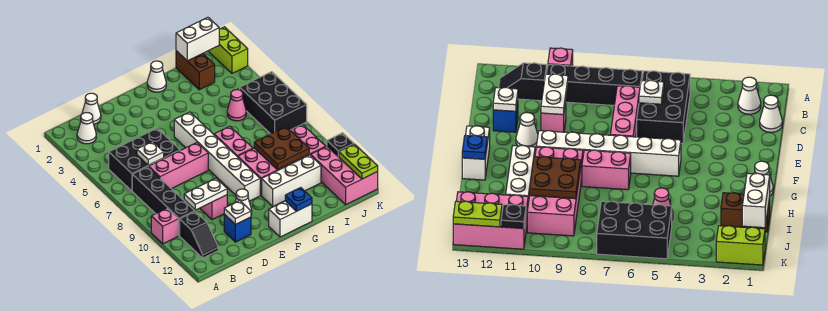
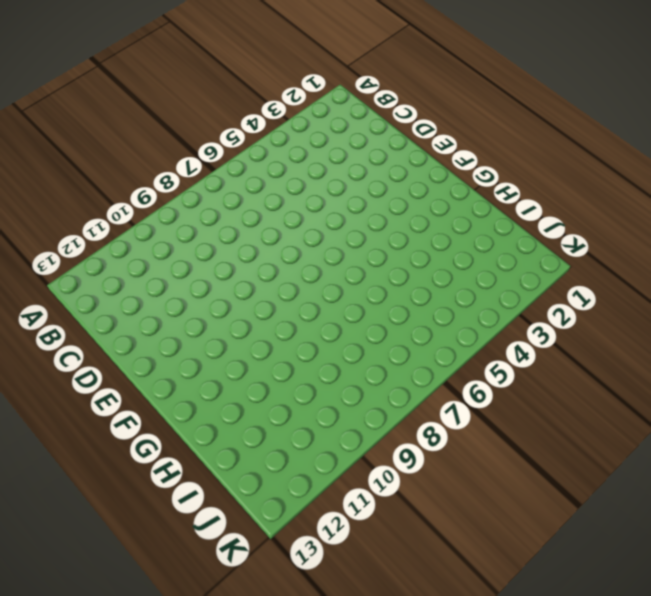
none -> pink 1x1 brick [151,208,178,244]
none -> white 1x1 cone [77,113,96,144]
none -> black 2x3 brick [109,128,180,191]

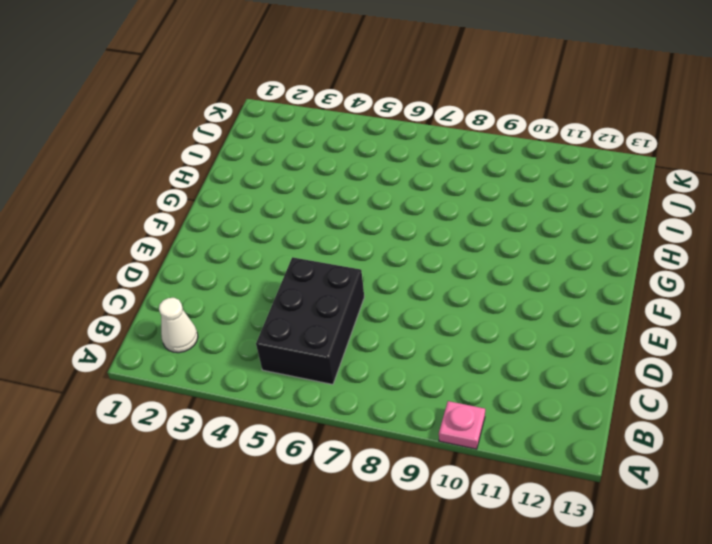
pink 1x1 plate [439,401,485,449] -> pink 1x1 brick [151,208,178,244]
none -> black 1x4 brick [132,167,195,236]
none -> black 1x2 slope [180,212,218,258]
none -> white 1x1 cone [82,93,101,124]

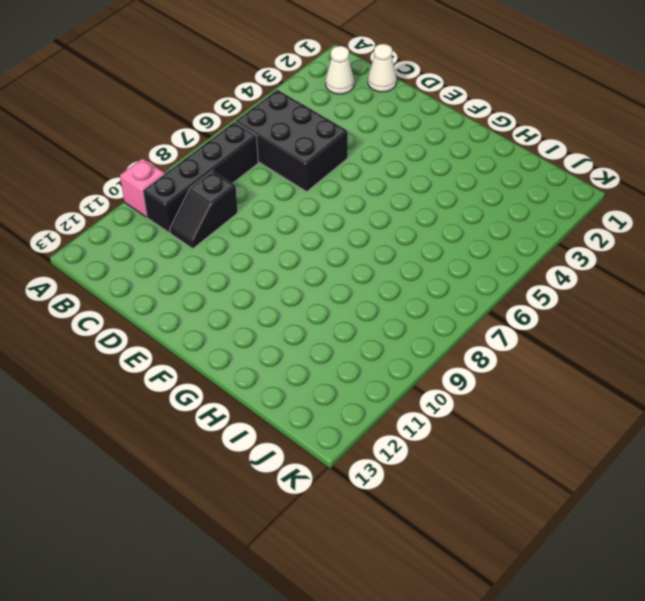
black 1x2 slope [170,171,238,249] -> black 1x2 slope moved to [180,212,218,258]
none -> pink 1x3 brick [149,143,208,189]
none -> pink 1x1 brick [201,195,227,219]
none -> blue 1x1 brick [224,214,251,242]

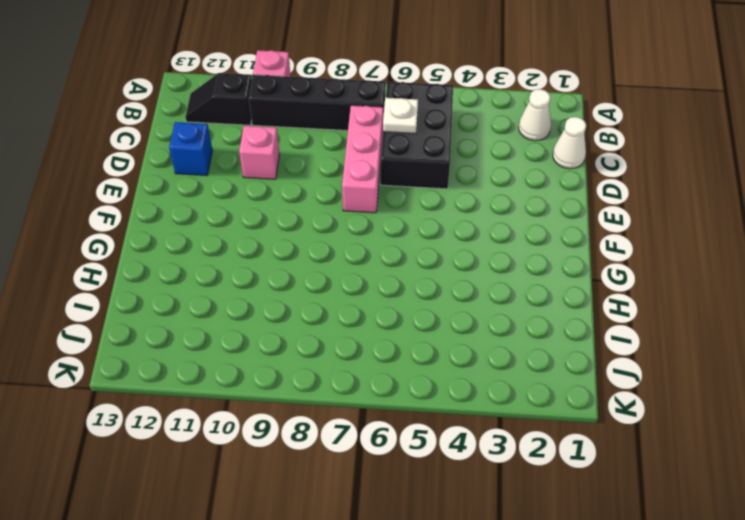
none -> white 1x1 cone [235,189,252,215]
none -> white 1x6 brick [174,112,260,201]
none -> white 1x2 brick [269,201,312,237]

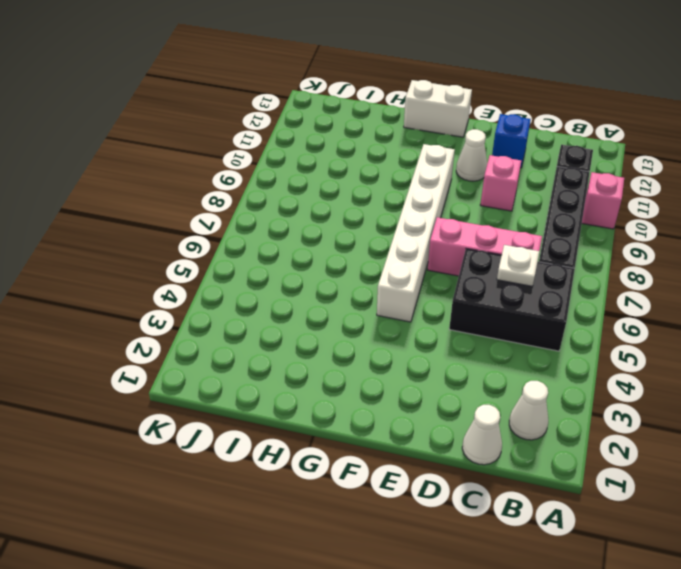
none -> white 1x1 cone [147,61,166,92]
none -> pink 1x2 brick [214,126,253,157]
none -> pink 2x4 brick [238,124,326,195]

